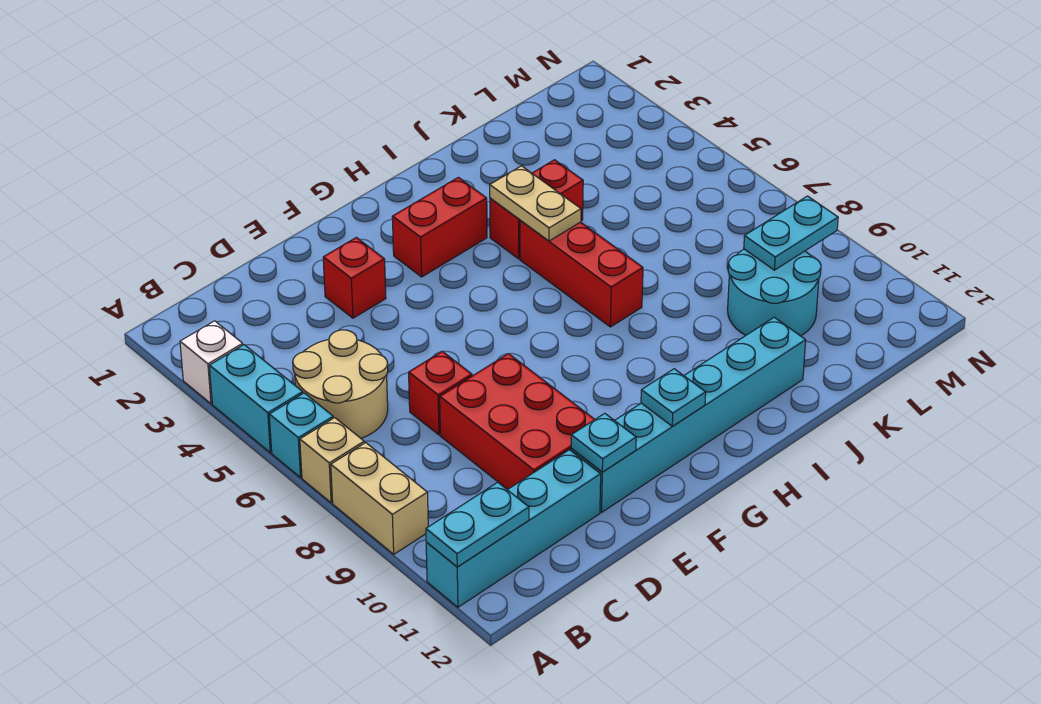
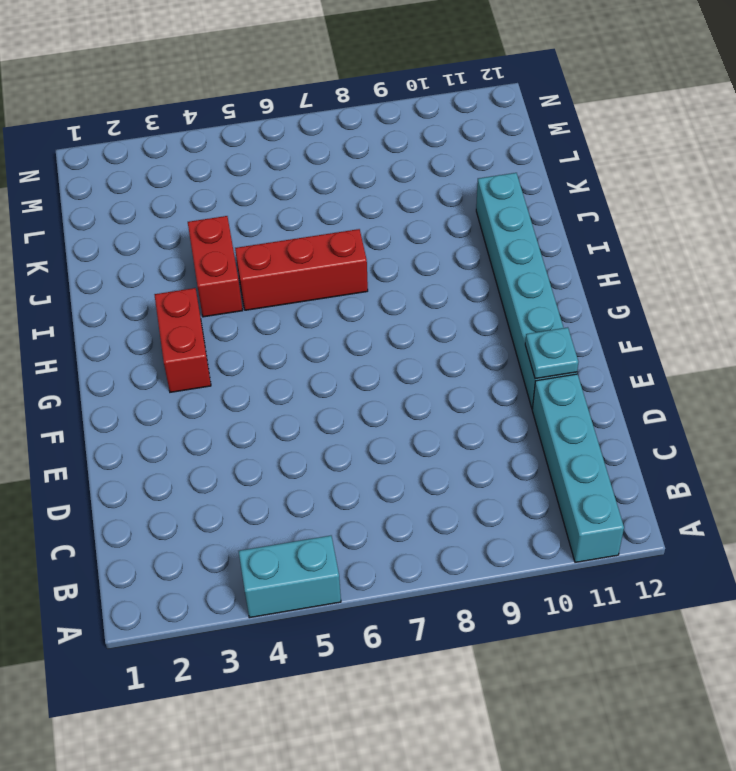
none -> white 1x1 brick [180,321,243,404]
none -> cyan 1x1 brick [269,393,333,477]
none -> tan 1x1 brick [300,418,364,503]

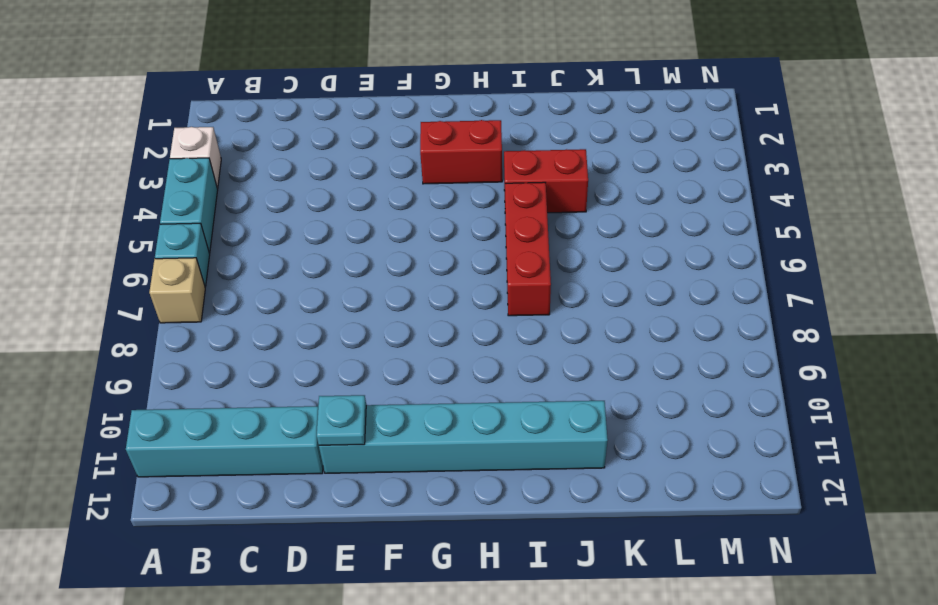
none -> tan 1x2 brick [331,443,428,554]
none -> tan 2x2 round brick [293,330,388,438]
none -> red 1x1 brick [409,351,472,435]

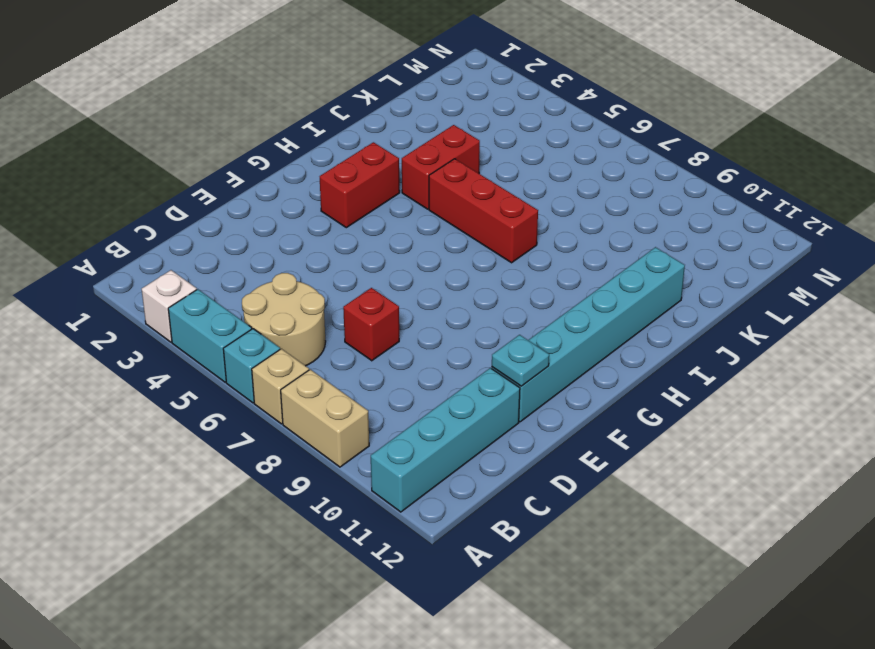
none -> red 2x3 brick [440,354,595,489]
none -> red 1x1 brick [323,237,386,318]
none -> cyan 2x2 round brick [728,249,821,336]

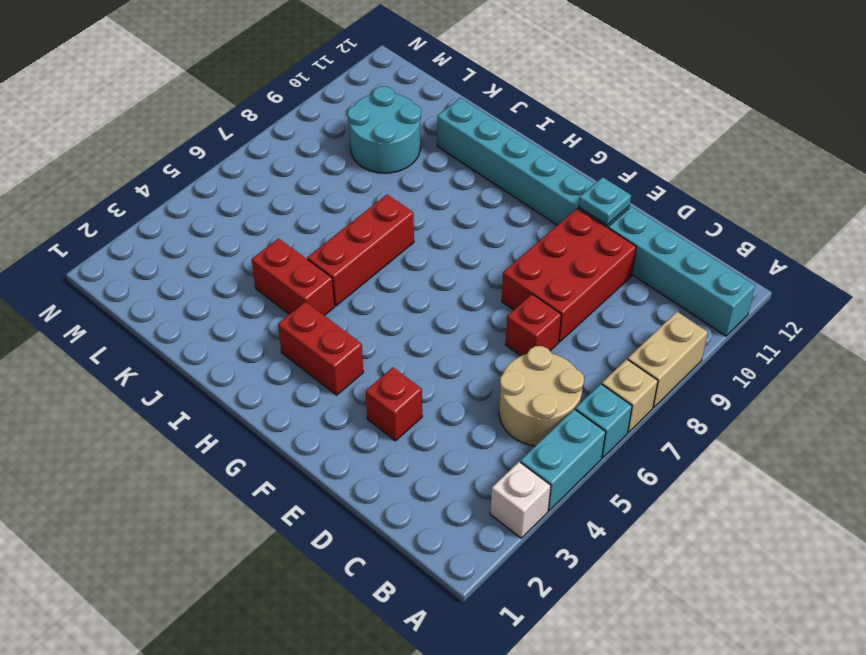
none -> cyan 1x2 plate [426,482,529,567]
none -> cyan 1x1 plate [641,369,706,426]
none -> tan 1x2 plate [490,166,581,241]

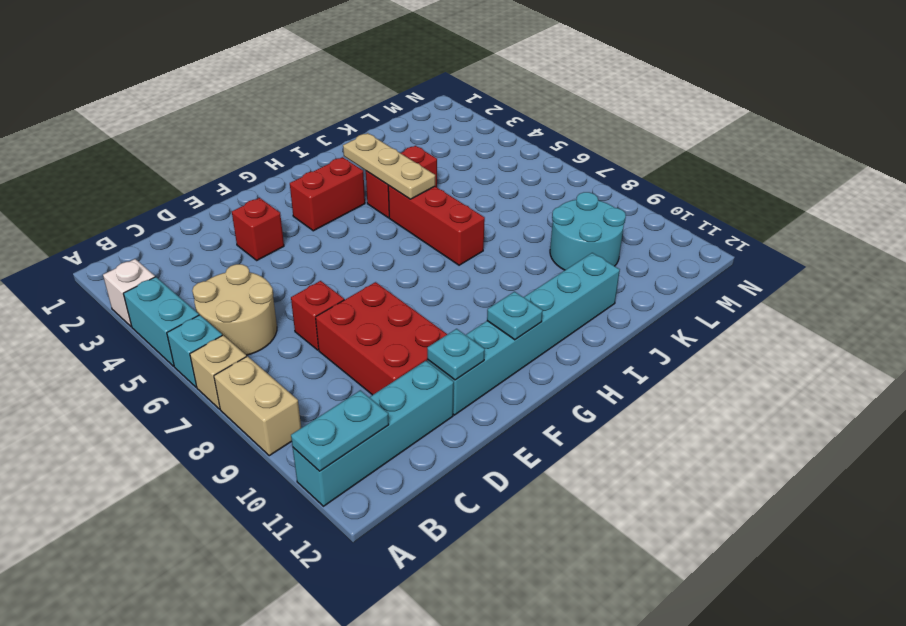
tan 1x3 plate [343,133,435,199] -> tan 1x2 plate [490,166,581,241]
none -> cyan 1x2 plate [744,196,838,270]

